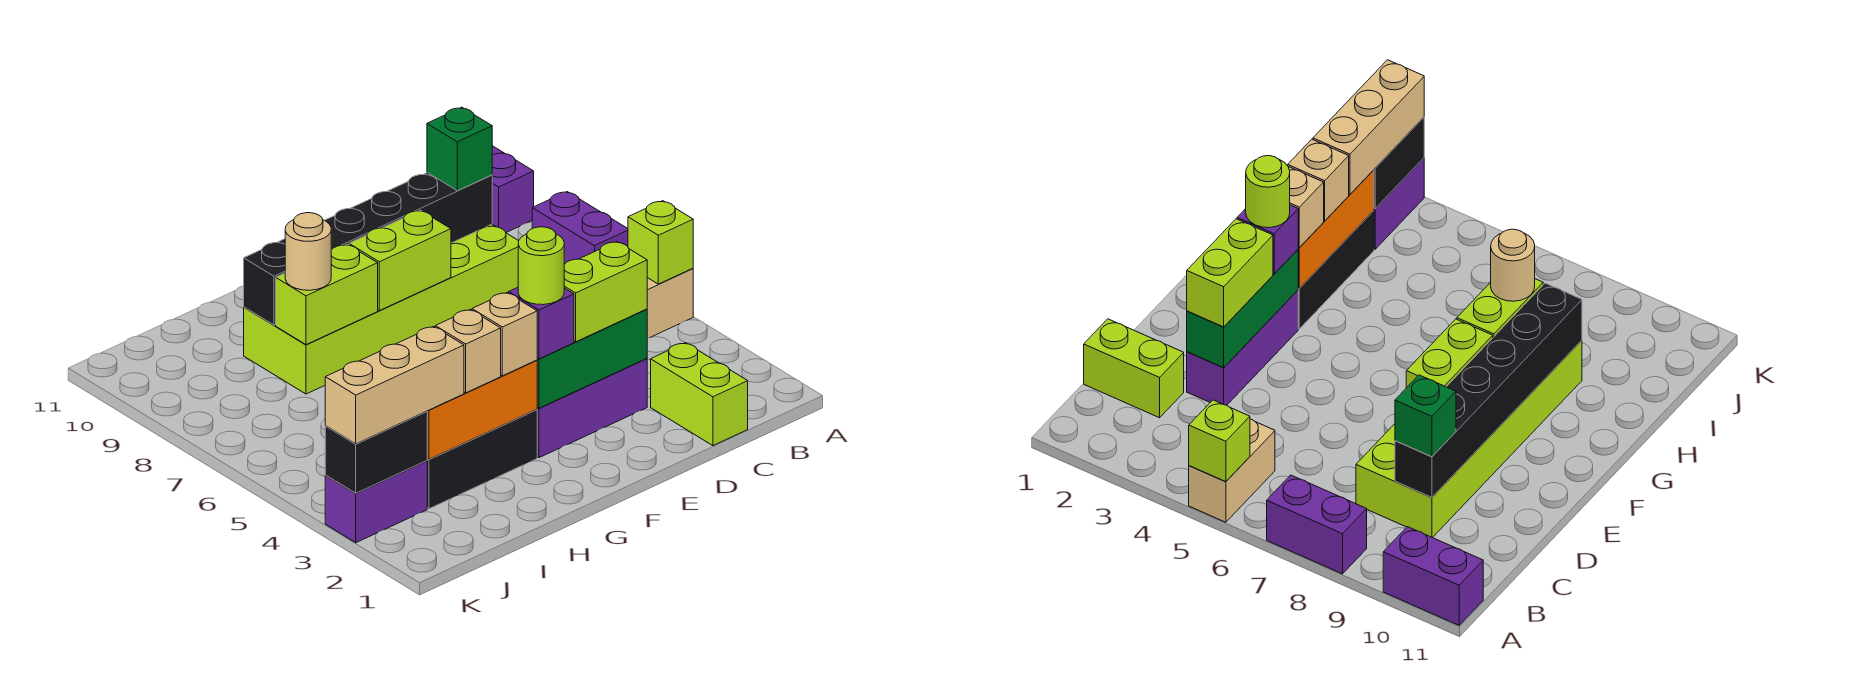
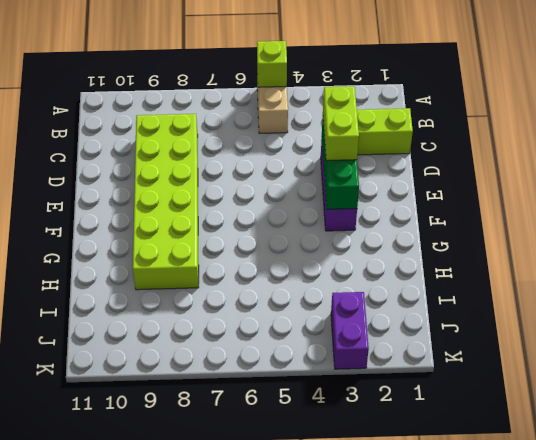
none -> purple 1x2 brick [532,192,628,264]
none -> purple 1x2 brick [492,146,534,232]
none -> black 1x3 brick [427,410,537,509]

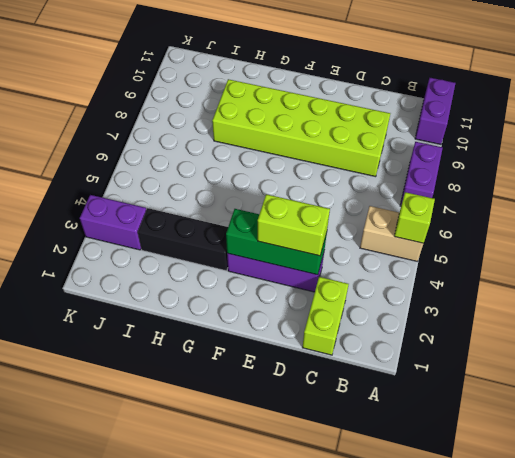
none -> black 1x6 brick [244,173,492,325]
none -> lime 1x2 brick [349,210,451,311]
none -> orange 1x3 brick [427,360,537,459]

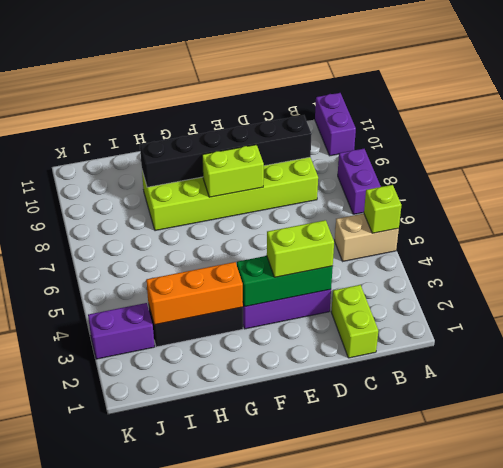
none -> lime 1x2 brick [276,244,378,345]
none -> black 1x2 brick [325,411,427,493]
none -> green 1x1 brick [427,107,492,191]

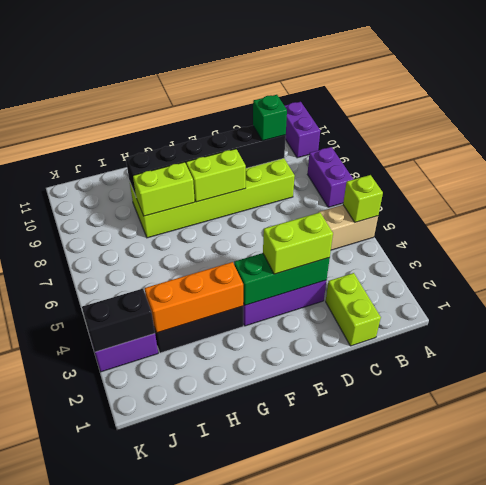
none -> purple 1x1 brick [509,287,574,359]
none -> tan 1x1 brick [472,293,537,376]
none -> tan 1x1 brick [435,310,501,393]

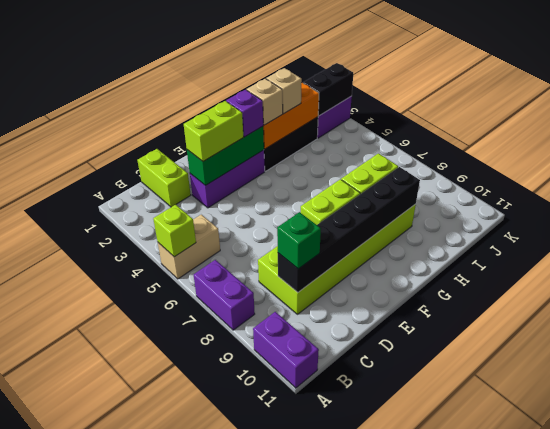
none -> tan 1x1 round brick [285,213,331,290]
none -> tan 1x3 brick [325,327,464,444]
none -> lime 1x1 round brick [518,227,564,305]

